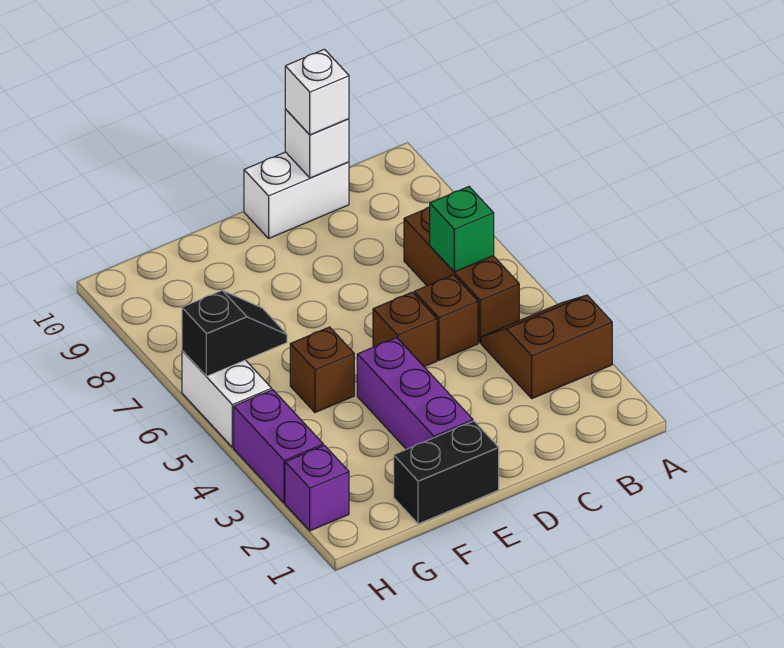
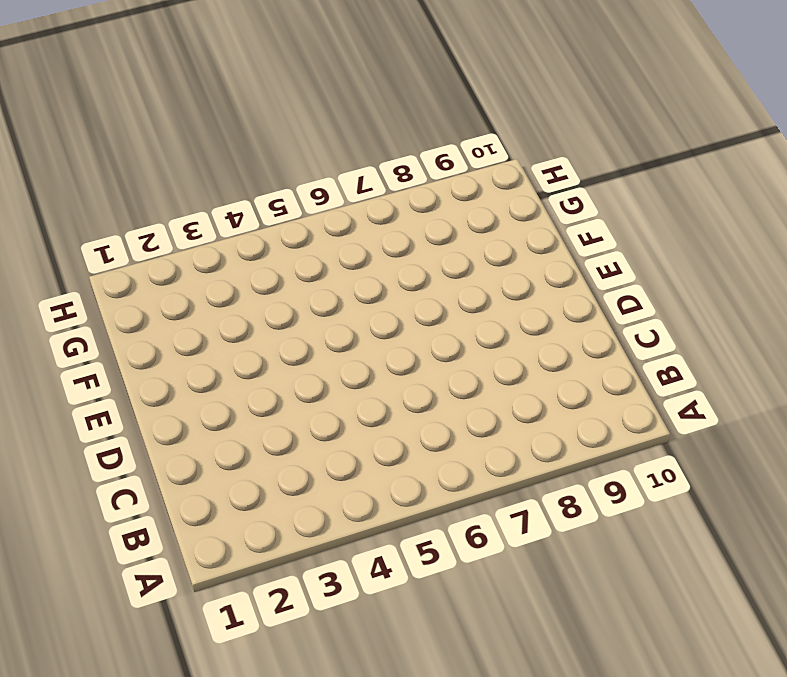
none -> brown 2x2 slope [481,295,612,399]
none -> brown 1x3 brick [404,207,519,343]
none -> brown 1x1 brick [414,275,478,360]

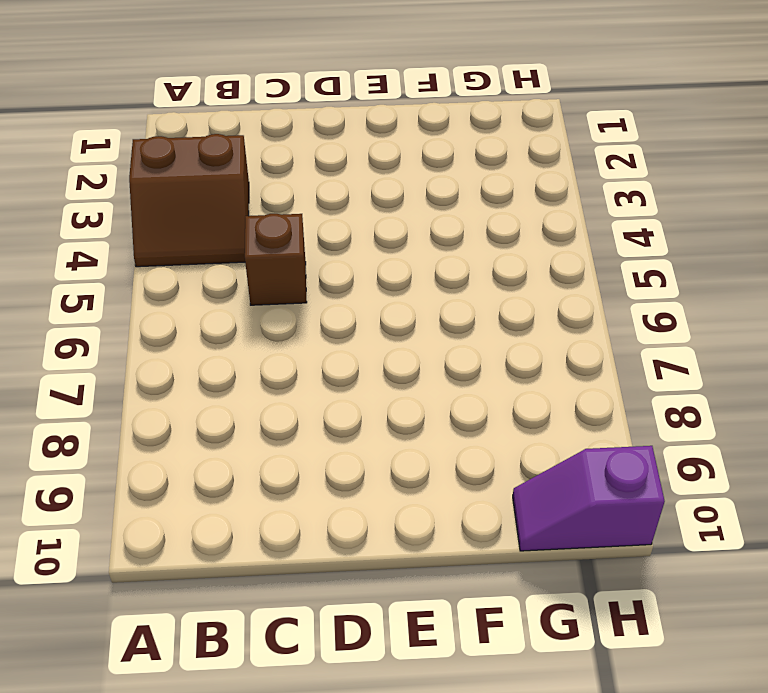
purple 1x2 slope [513,446,665,551] -> none
none -> brown 1x3 brick [404,207,519,343]
none -> white 1x2 brick [244,152,349,238]
none -> brown 1x1 brick [373,292,437,367]

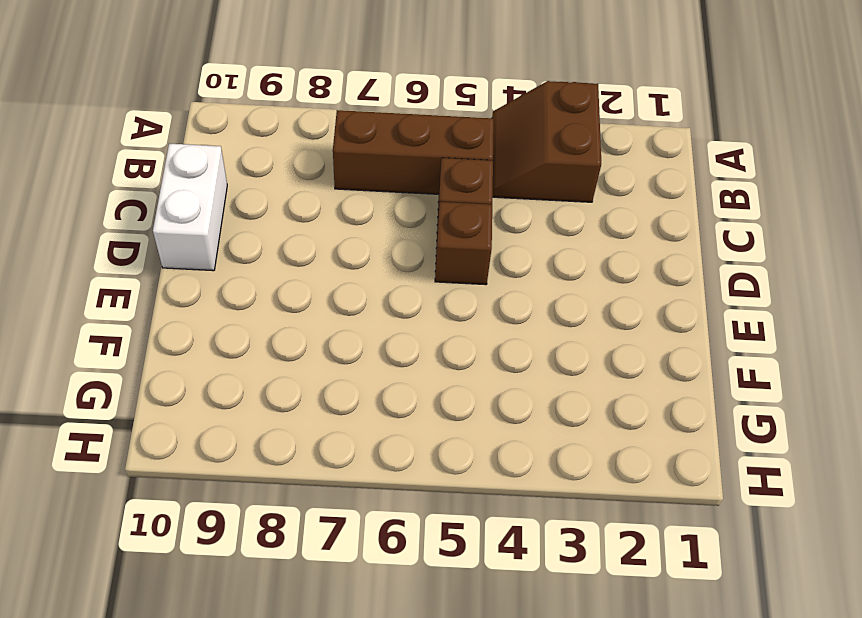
none -> black 1x2 brick [394,421,499,524]
none -> purple 1x3 brick [357,338,473,449]
none -> brown 1x1 brick [290,327,354,413]

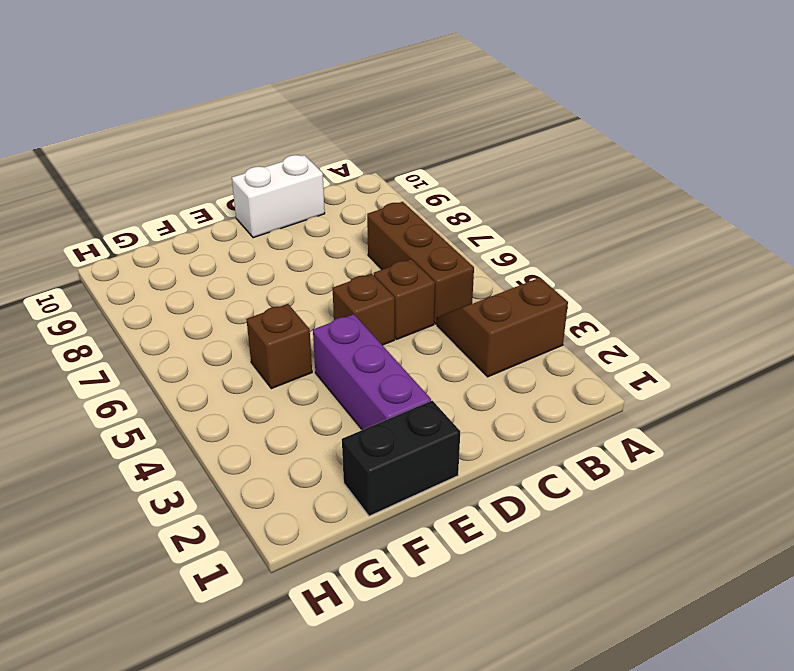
none -> purple 1x1 brick [285,445,349,531]
none -> purple 1x2 brick [234,390,323,503]
none -> white 1x2 brick [182,351,272,447]

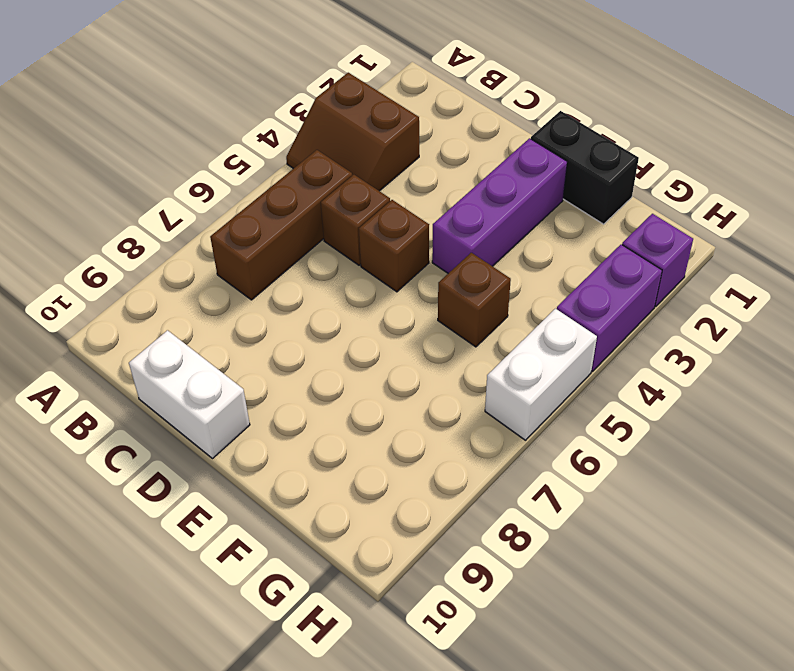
none -> green 1x1 brick [430,187,494,272]
none -> white 1x1 brick [285,109,349,178]
none -> black 1x2 slope [182,291,287,376]

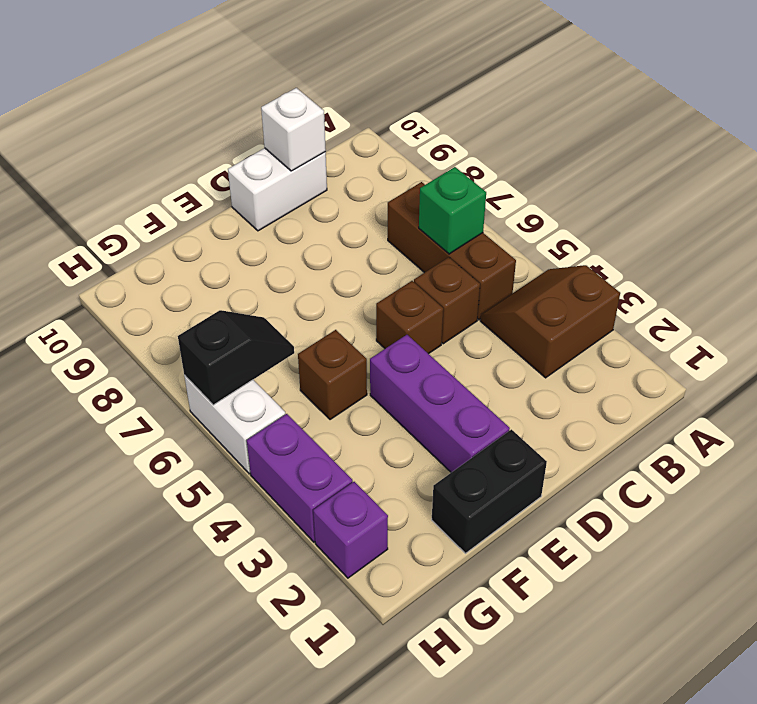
none -> white 1x1 brick [285,49,349,135]

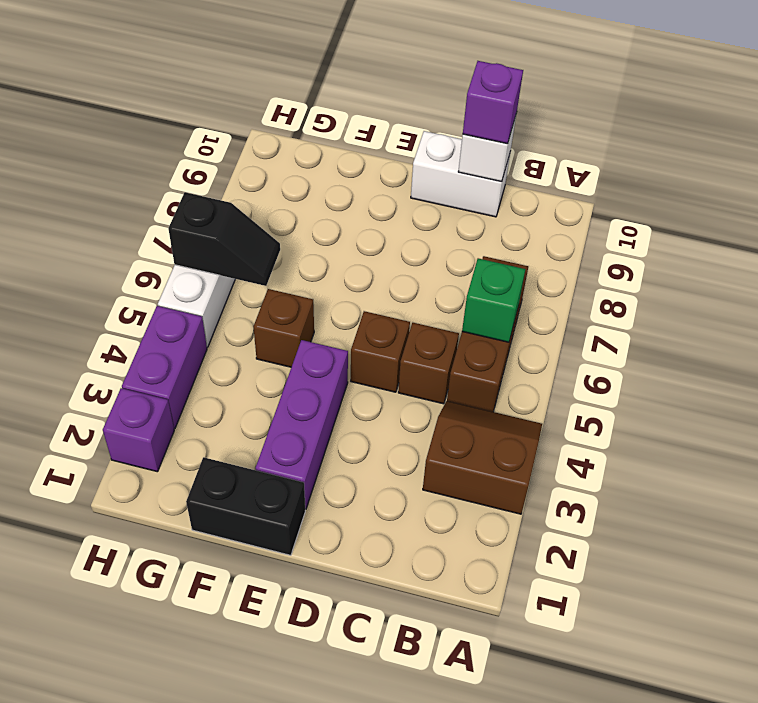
purple 1x1 brick [463,61,523,144] -> white 1x1 brick [285,49,349,135]

